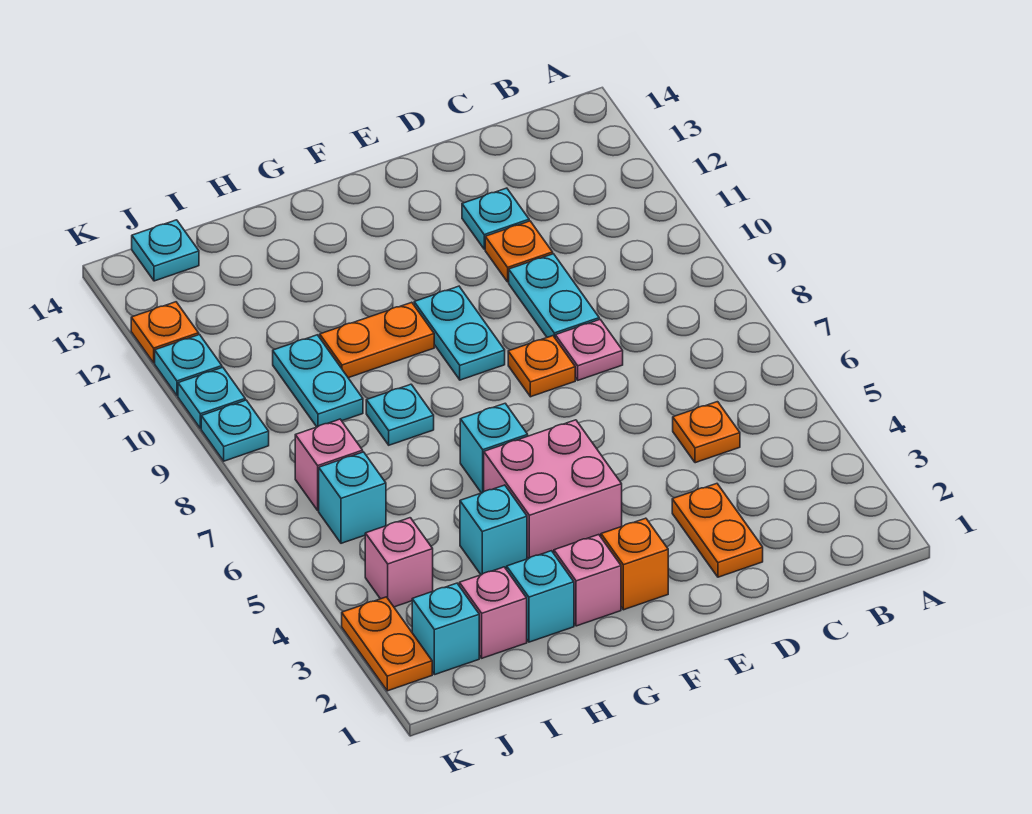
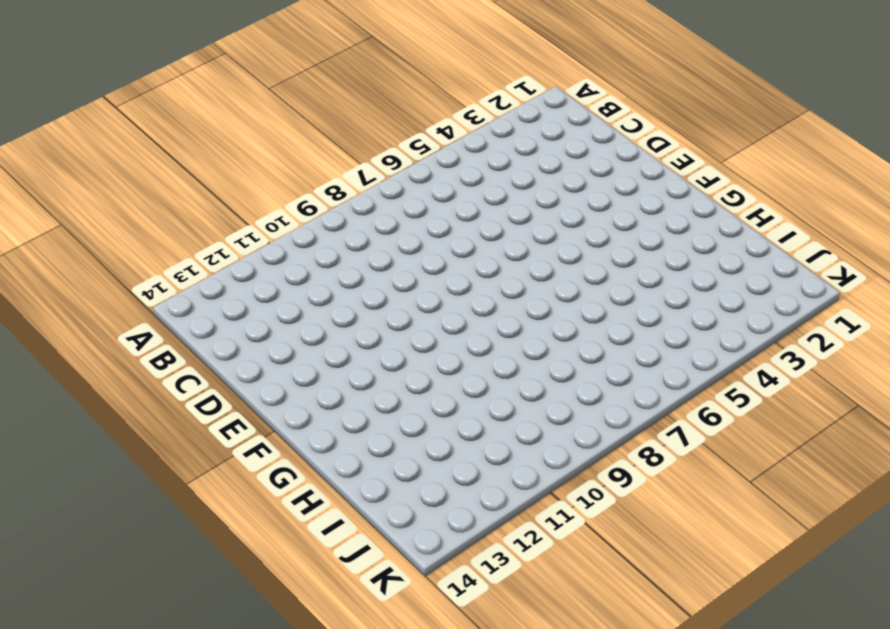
none -> orange 1x1 plate [673,402,740,463]
none -> orange 1x2 plate [672,484,763,577]
none -> pink 1x1 plate [555,319,623,380]

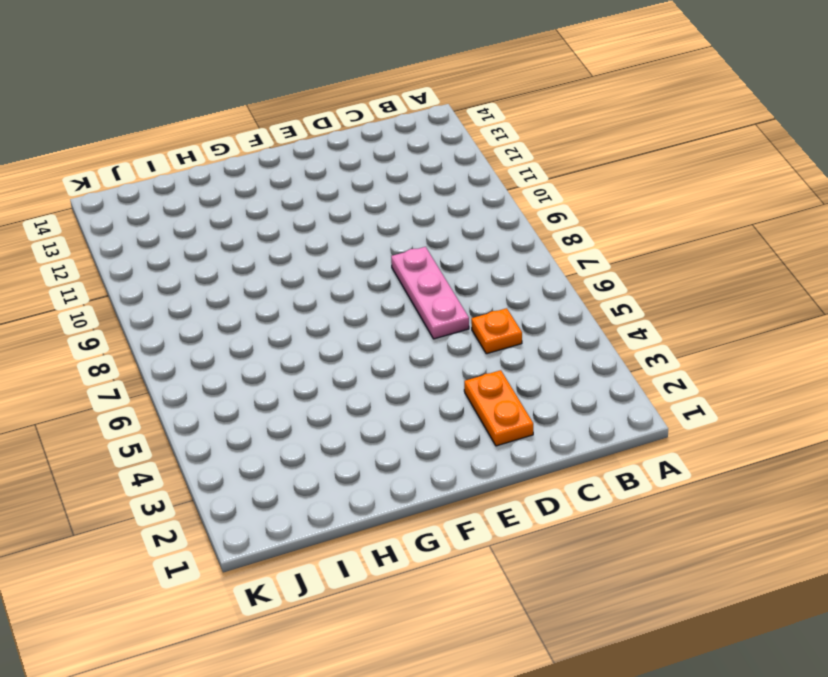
pink 1x3 plate [391,247,469,339] -> pink 1x1 plate [555,319,623,380]
none -> cyan 1x2 plate [509,254,599,337]
none -> orange 1x1 plate [485,221,553,282]
none -> cyan 1x1 plate [462,188,529,249]

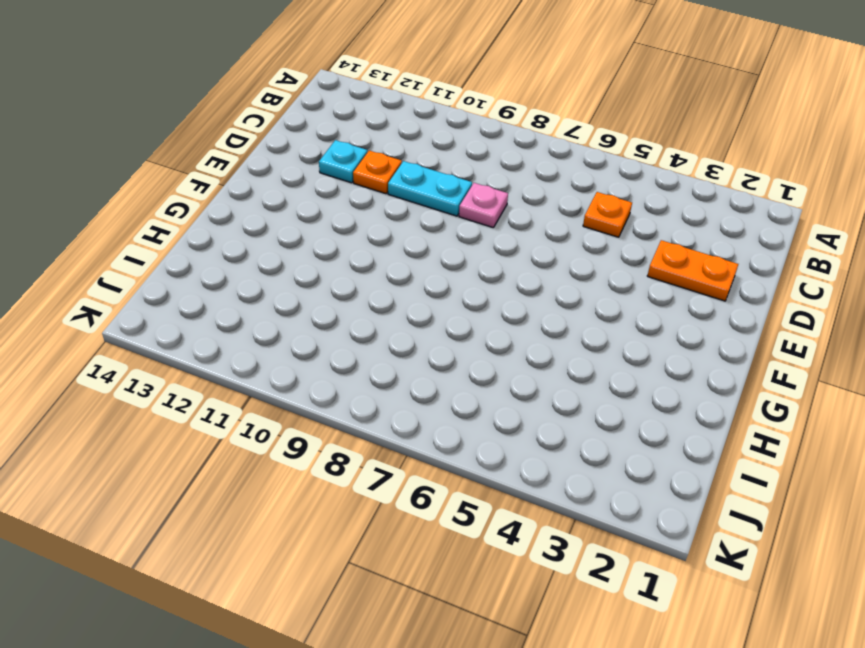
none -> orange 1x1 plate [508,336,575,397]
none -> orange 1x1 brick [601,518,668,610]
none -> pink 2x2 brick [484,420,622,559]

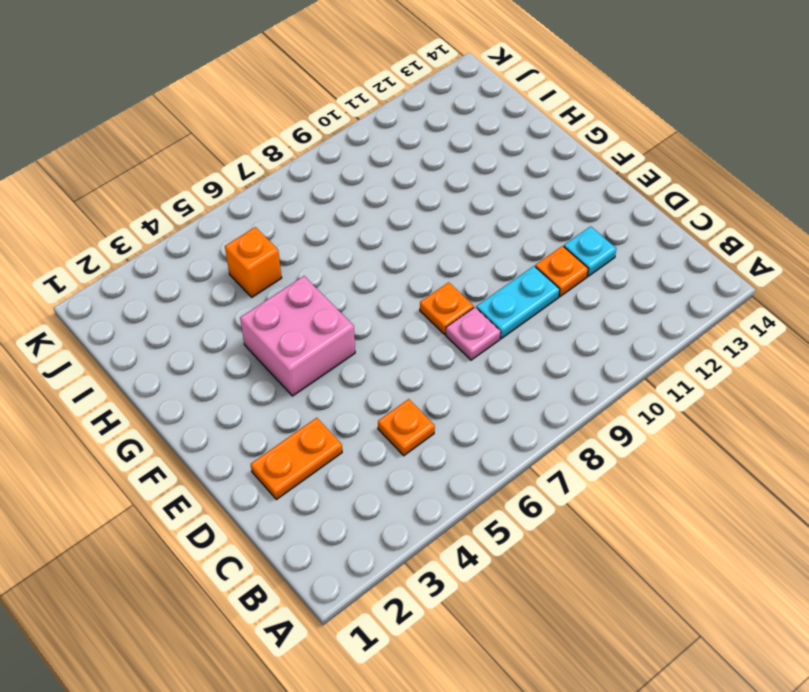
orange 1x1 brick [225,227,282,297] -> orange 1x1 brick moved to [601,518,668,610]
none -> cyan 1x2 plate [414,286,505,380]
none -> pink 1x1 brick [554,535,621,626]
none -> cyan 1x1 brick [460,403,528,493]

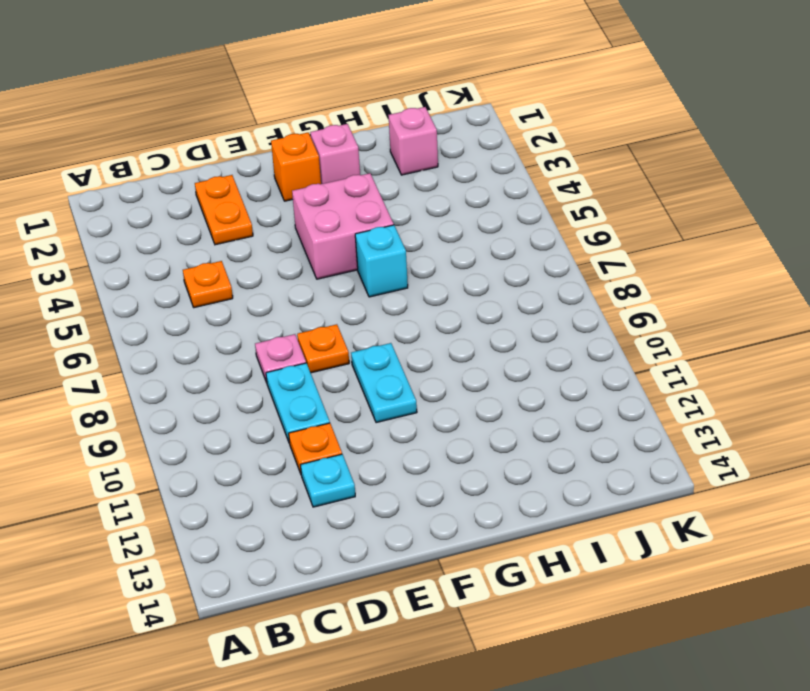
none -> orange 1x2 plate [320,302,434,378]
none -> cyan 1x1 brick [507,551,574,642]
none -> cyan 1x1 brick [460,485,527,575]

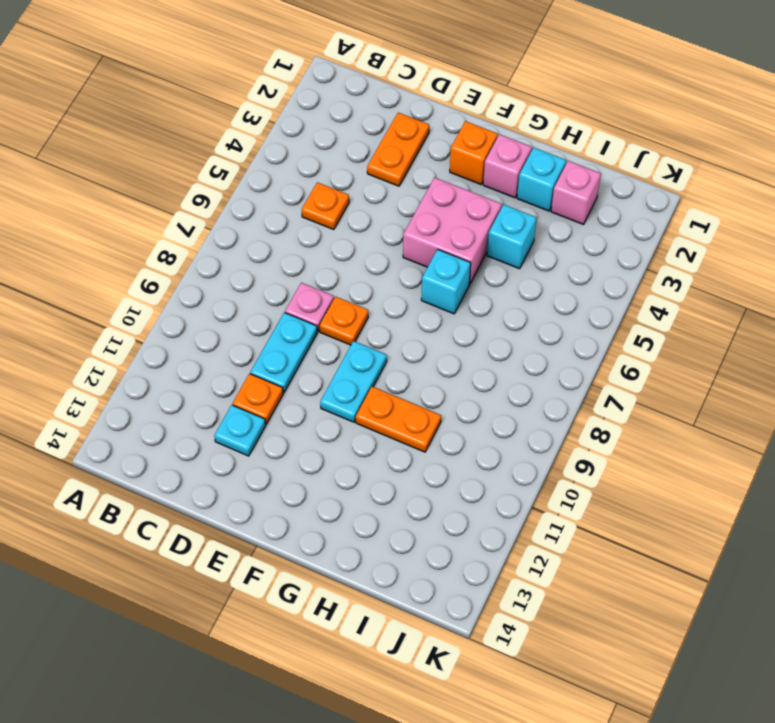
none -> cyan 1x1 plate [366,384,434,445]
none -> cyan 1x2 plate [273,335,363,427]
none -> cyan 1x1 brick [412,583,479,675]

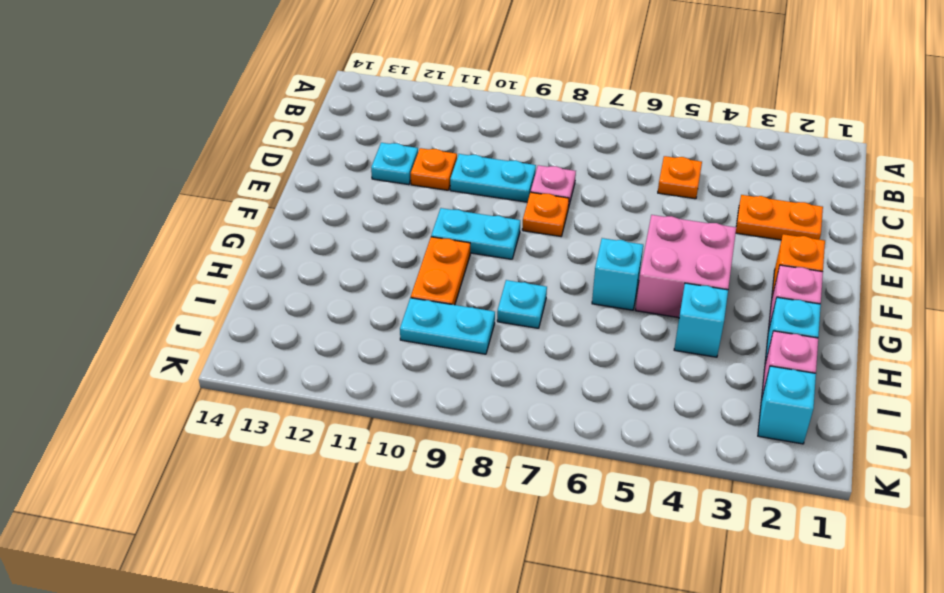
none -> pink 1x1 brick [365,518,433,607]
none -> cyan 1x1 brick [319,452,386,543]
none -> pink 1x1 brick [295,419,363,510]

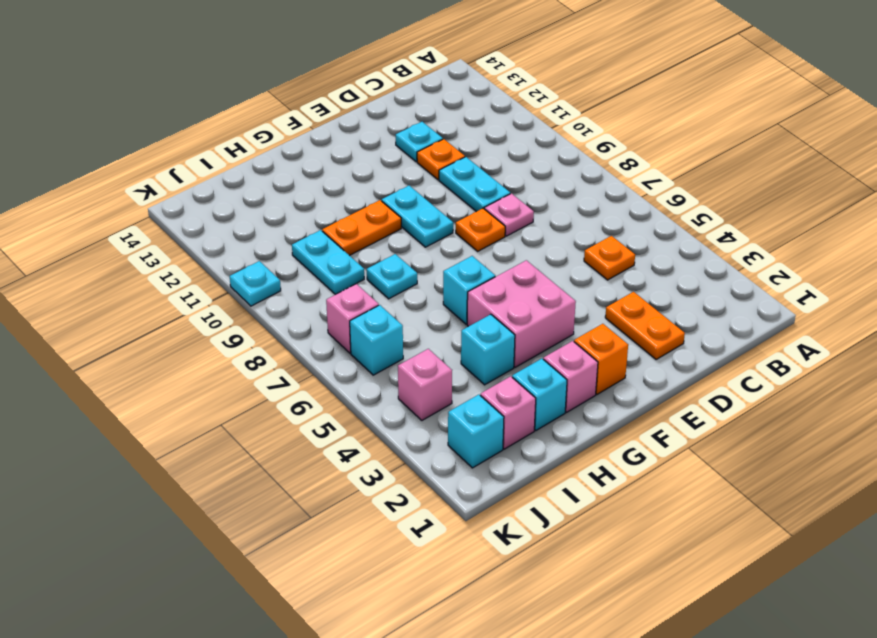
none -> cyan 1x1 plate [132,220,199,281]
none -> orange 1x2 plate [342,597,432,691]
none -> cyan 1x1 plate [201,400,269,461]

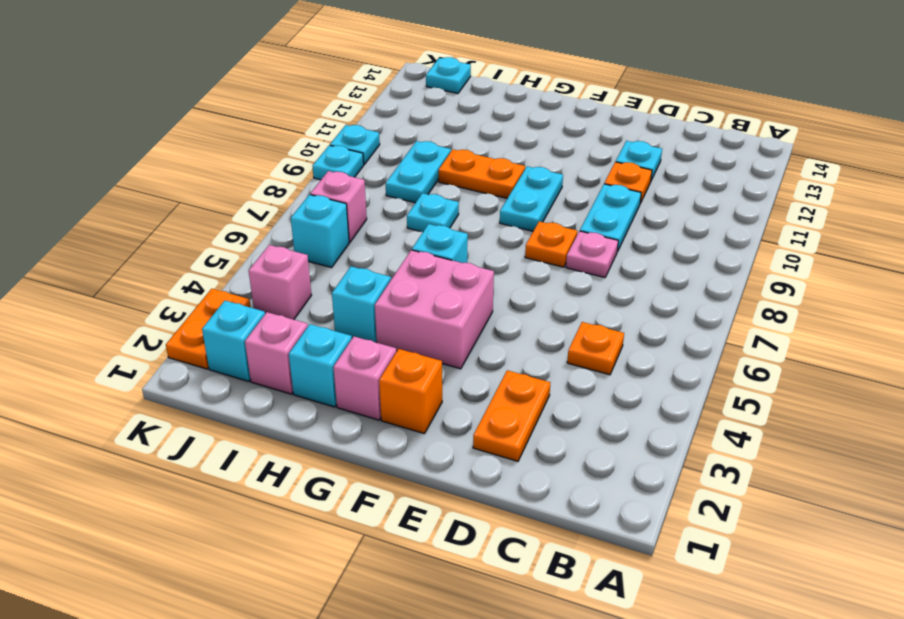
none -> cyan 1x1 plate [155,335,222,396]
none -> orange 1x1 plate [131,302,199,363]

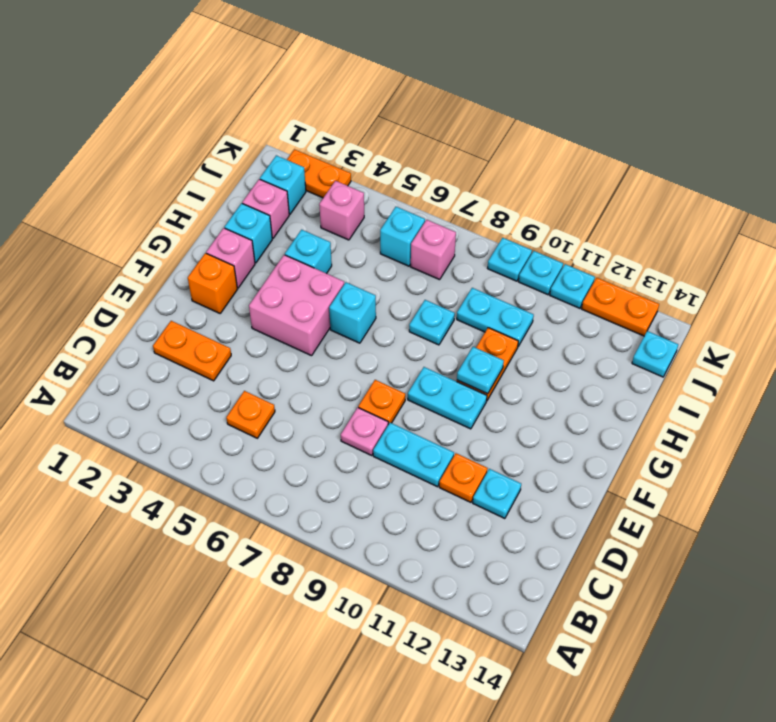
cyan 1x1 plate [457,347,504,394] -> none
orange 1x2 plate [582,278,659,336] -> orange 1x1 plate [131,302,199,363]

